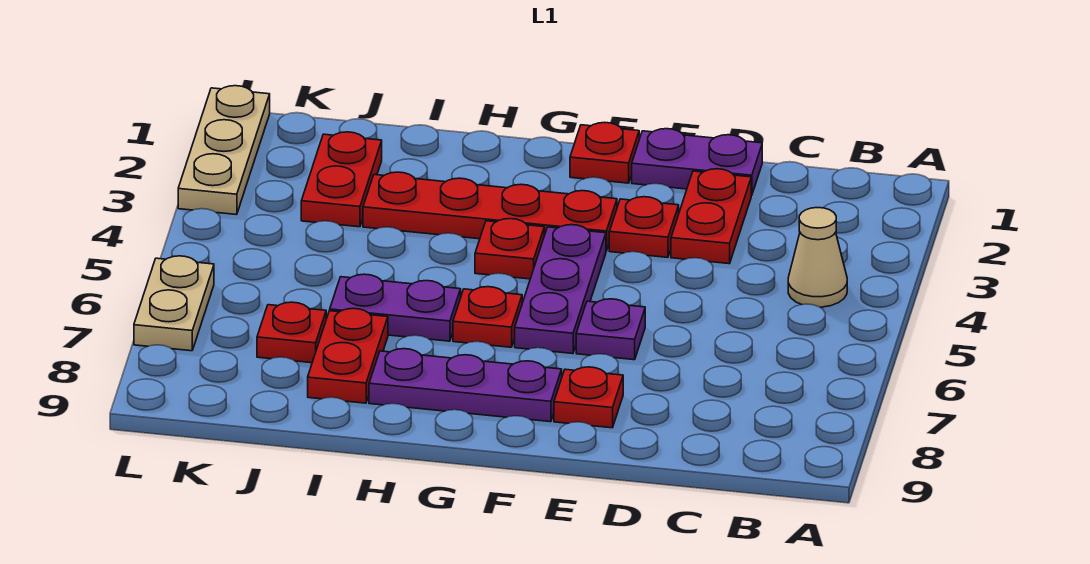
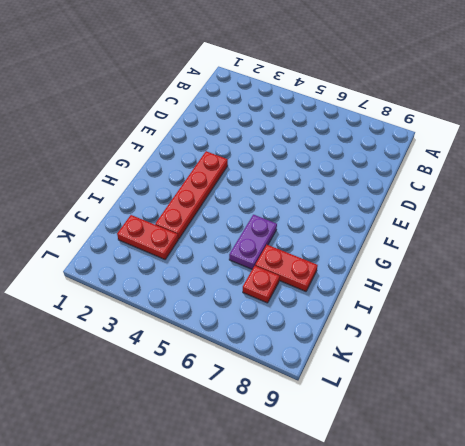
none -> tan 1x1 cone [788,208,847,307]
none -> purple 1x2 plate [632,129,762,196]
none -> red 1x2 plate [671,169,751,264]

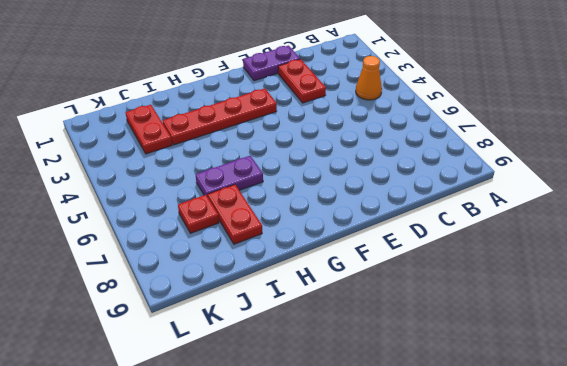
orange 1x1 cone [356,56,382,100] -> tan 1x1 cone [788,208,847,307]
none -> red 1x1 plate [609,197,679,257]
none -> purple 1x1 plate [576,299,645,360]
none -> red 1x1 plate [554,367,623,428]

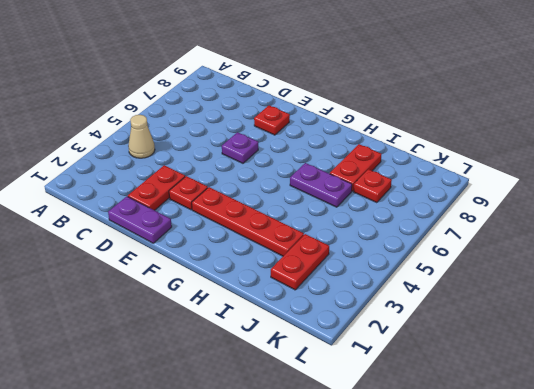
none -> red 1x1 plate [570,122,639,183]
none -> purple 1x3 plate [515,225,606,354]
none -> purple 1x3 plate [369,349,562,422]

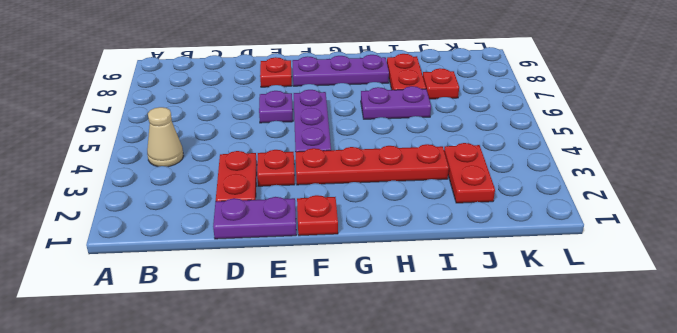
none -> red 1x1 plate [475,219,544,279]
none -> red 1x1 plate [453,287,522,347]
none -> tan 1x3 plate [178,86,270,215]

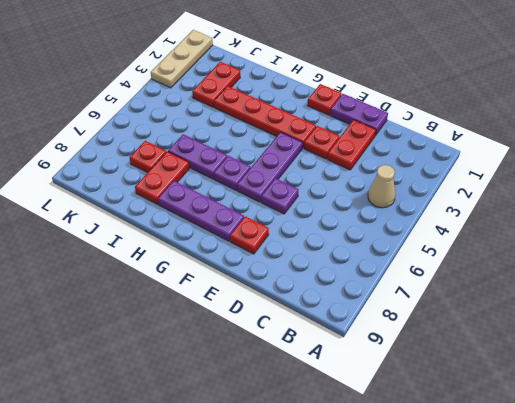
purple 1x1 plate [214,156,250,190] -> red 1x1 plate [453,287,522,347]
none -> red 1x1 plate [475,219,544,279]
none -> tan 1x2 plate [134,256,214,351]

